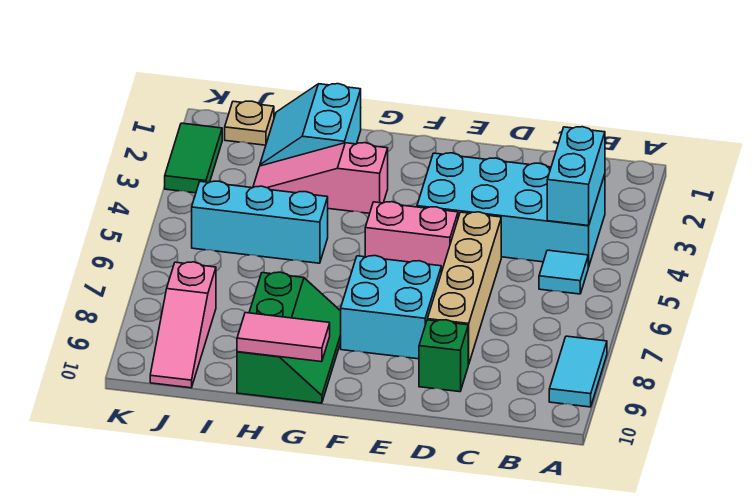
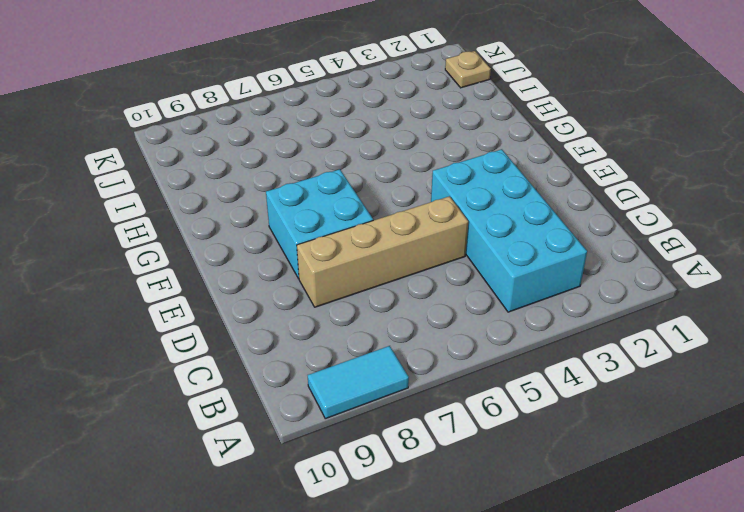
none -> cyan 1x1 tile [539,250,588,294]
none -> green 1x1 brick [419,320,469,392]
none -> pink 1x2 brick [365,202,458,273]

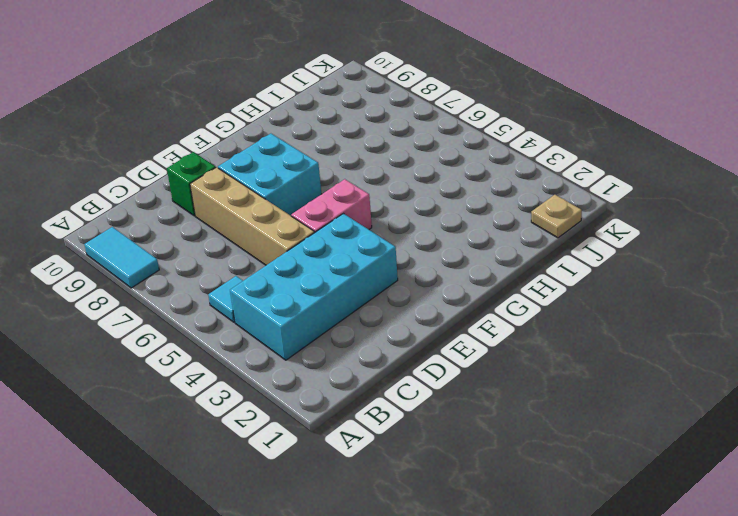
none -> pink 1x3 slope [253,143,388,213]
none -> green 2x3 slope [237,272,341,403]
none -> cyan 2x2 slope [260,84,361,166]

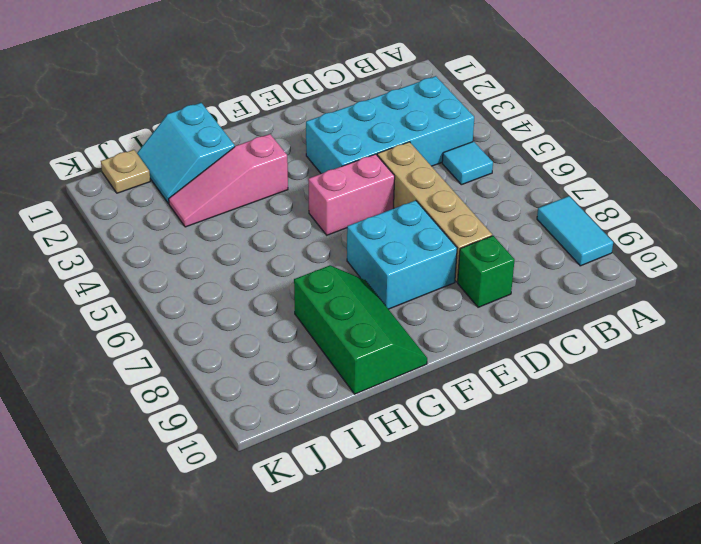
none -> cyan 1x3 brick [192,181,328,263]
none -> pink 1x3 slope [150,262,216,388]
none -> green 1x2 tile [165,123,222,193]

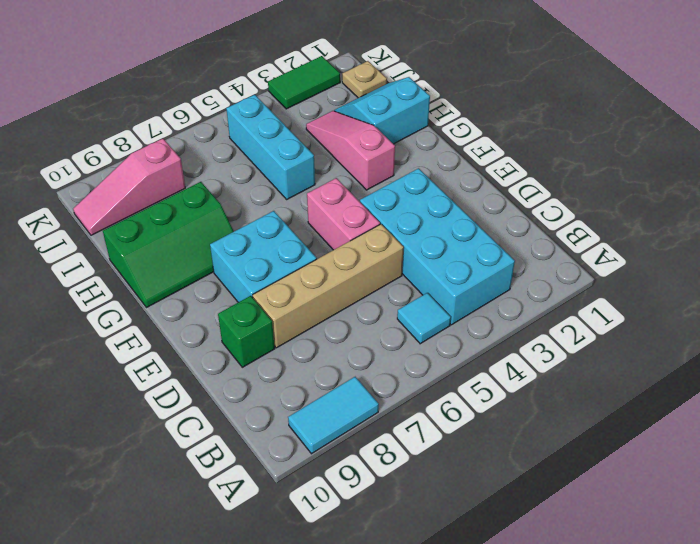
none -> cyan 1x2 brick [547,127,605,226]
none -> pink 1x2 tile [237,313,330,362]

